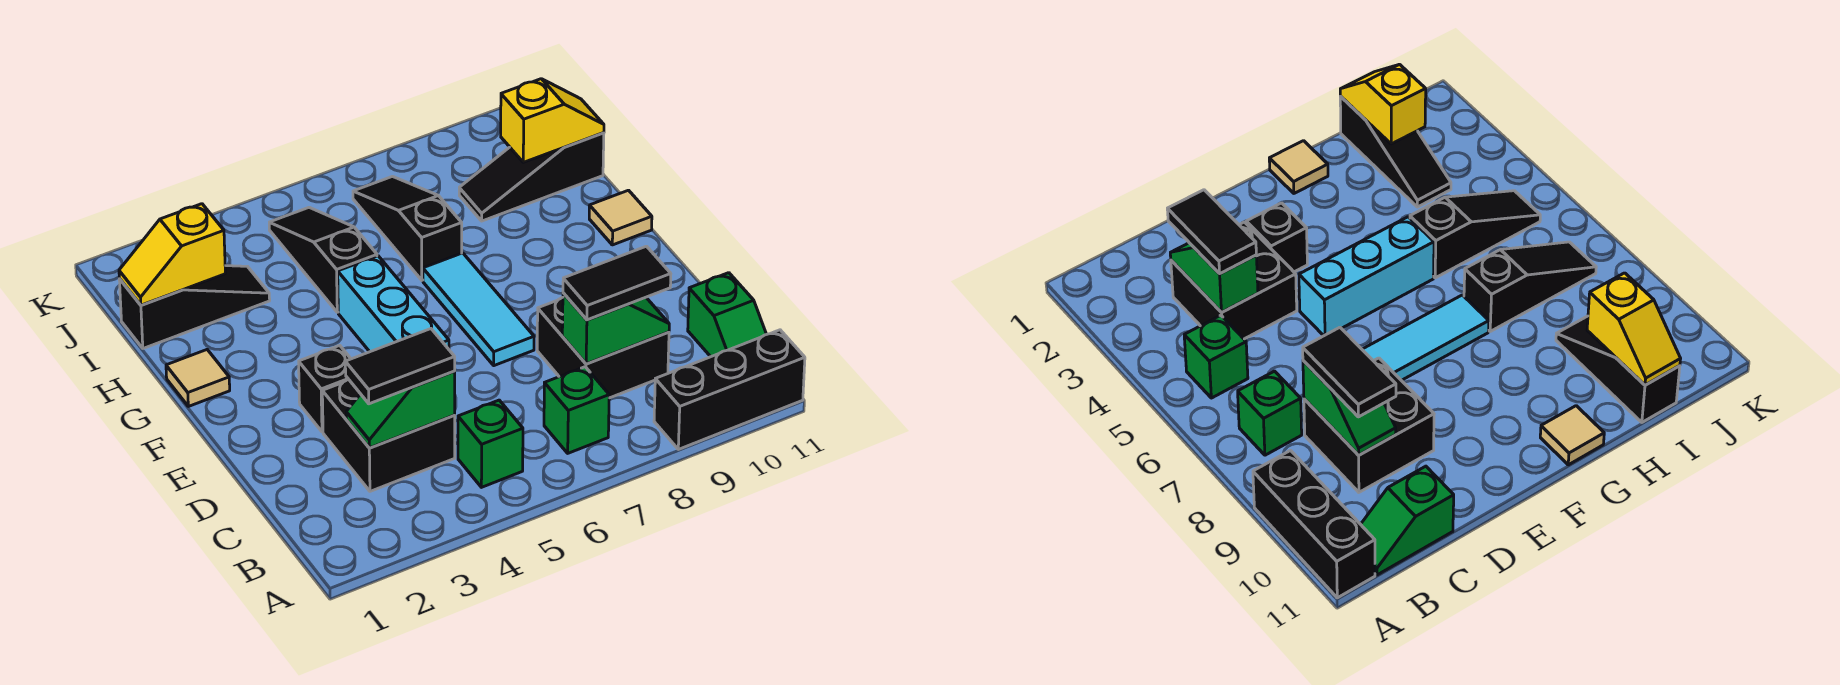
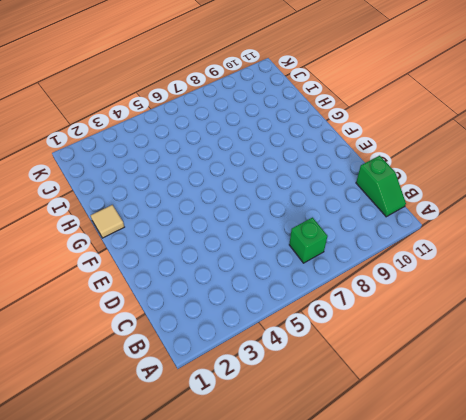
none -> black 1x3 brick [654,330,805,449]
none -> green 1x1 brick [458,400,523,487]
none -> black 2x2 brick [322,380,455,491]

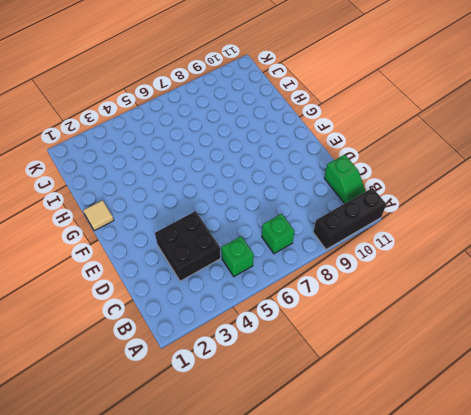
none -> black 2x2 brick [537,297,669,398]
none -> black 1x1 brick [299,346,351,432]
none -> cyan 1x3 brick [338,256,449,352]

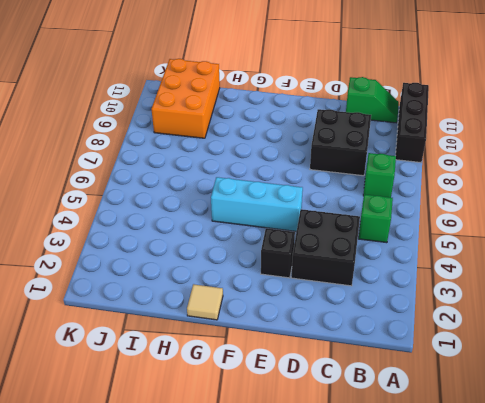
orange 2x3 brick [151,59,220,138] -> black 1x3 slope [459,133,604,221]
none -> cyan 1x3 tile [423,253,534,366]
none -> tan 1x1 tile [589,190,652,245]
none -> black 1x3 slope [269,207,377,312]

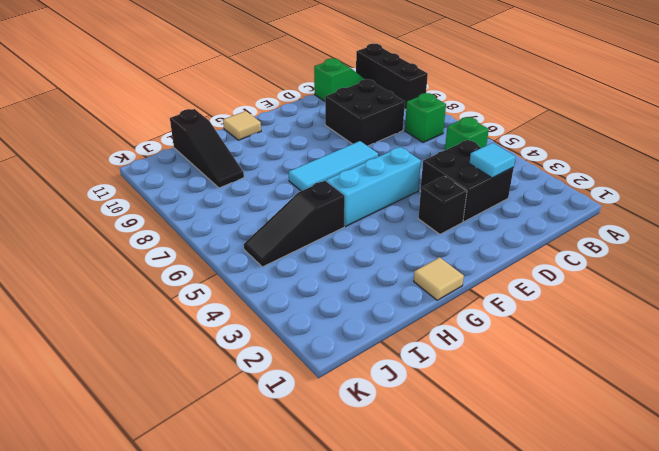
cyan 1x1 tile [469,143,515,178] -> green 1x2 slope [346,371,455,448]
none -> black 1x3 slope [353,177,462,280]
none -> black 1x3 slope [119,266,270,348]
none -> green 1x2 slope [562,293,669,364]

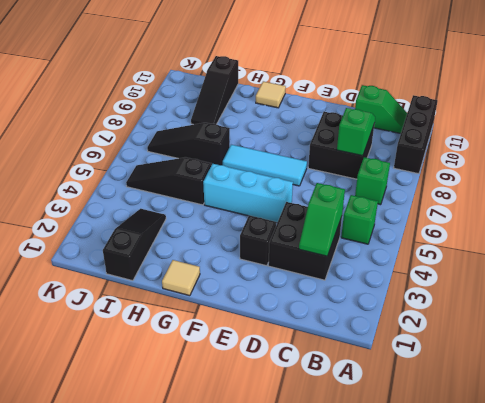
none -> yellow 1x2 slope [119,204,225,305]
none -> yellow 1x2 slope [501,79,604,162]
none -> black 1x2 tile [345,329,455,404]

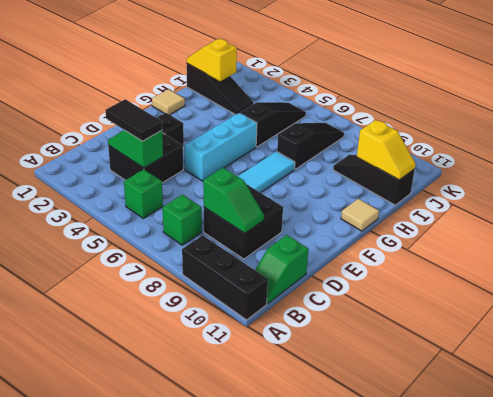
none -> black 1x2 tile [563,246,671,320]

